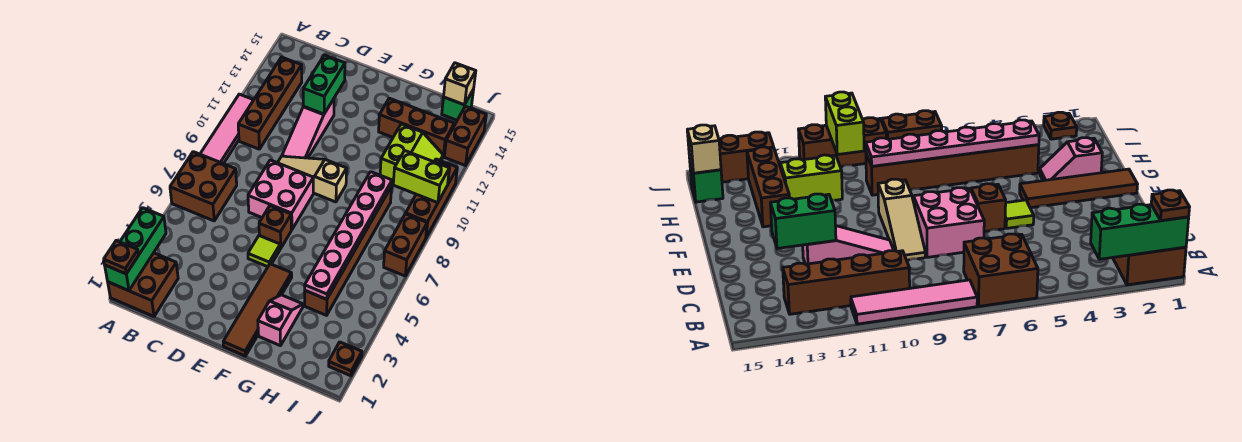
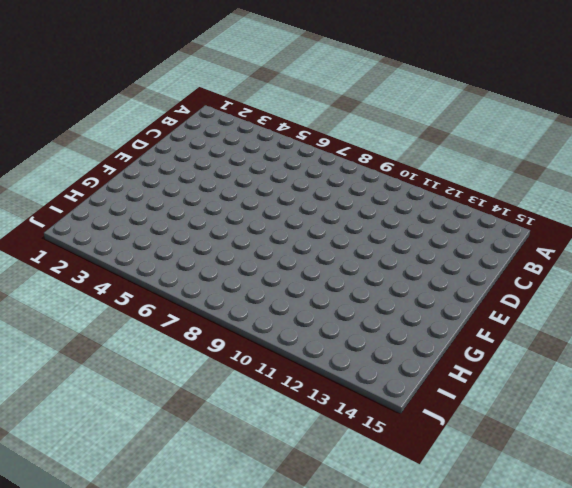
none -> brown 2x2 brick [108,253,178,316]
none -> brown 2x2 brick [170,152,237,221]
none -> pink 1x4 tile [200,94,253,164]

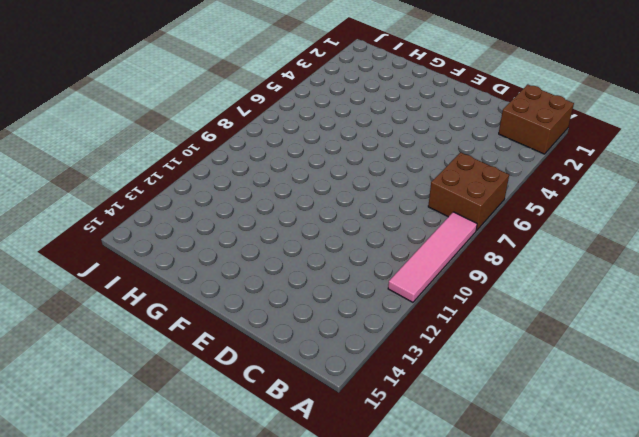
none -> brown 1x4 brick [238,57,302,149]
none -> pink 2x2 brick [248,160,313,230]
none -> tan 1x3 slope [278,156,347,202]

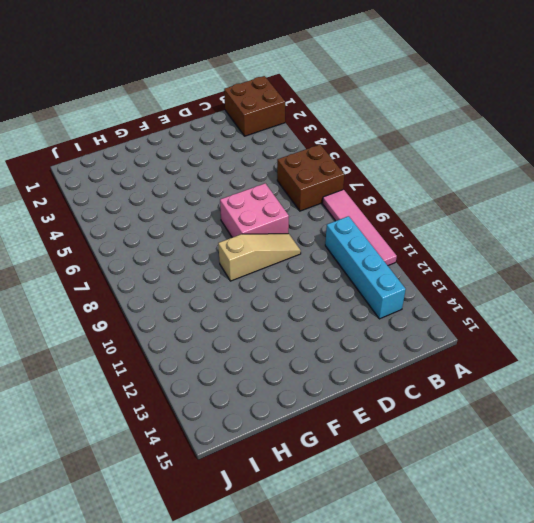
cyan 1x4 brick [325,216,406,319] -> brown 1x4 brick [238,57,302,149]
none -> pink 1x3 slope [282,99,334,158]
none -> lime 1x1 tile [248,236,280,267]
none -> brown 1x1 brick [259,206,291,248]

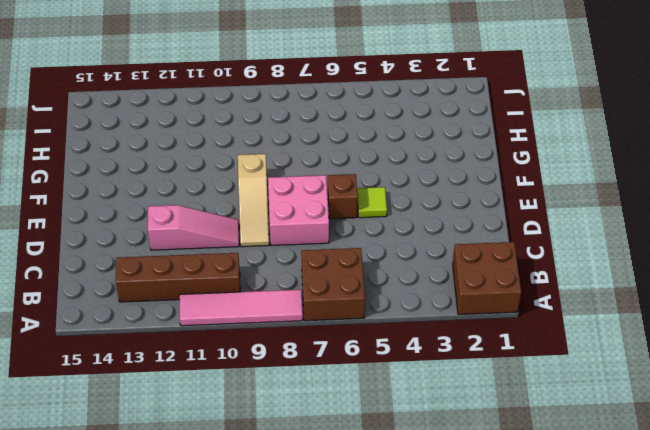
none -> brown 1x4 tile [223,264,292,356]
none -> pink 1x2 slope [258,295,303,346]
none -> brown 1x3 brick [379,98,454,157]

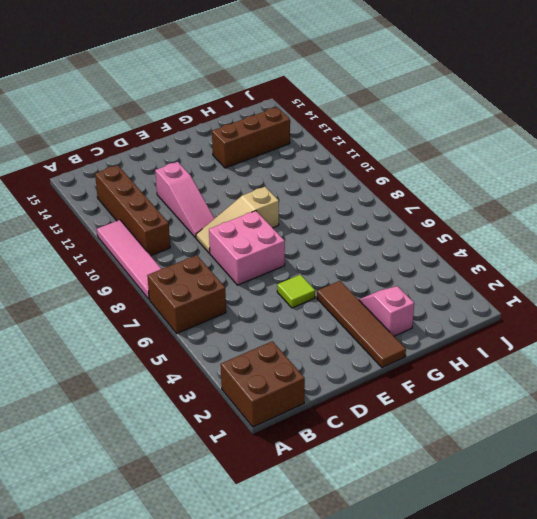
none -> brown 1x1 brick [259,206,291,248]
none -> brown 1x6 brick [305,186,392,315]
none -> lime 2x2 slope [380,124,443,181]

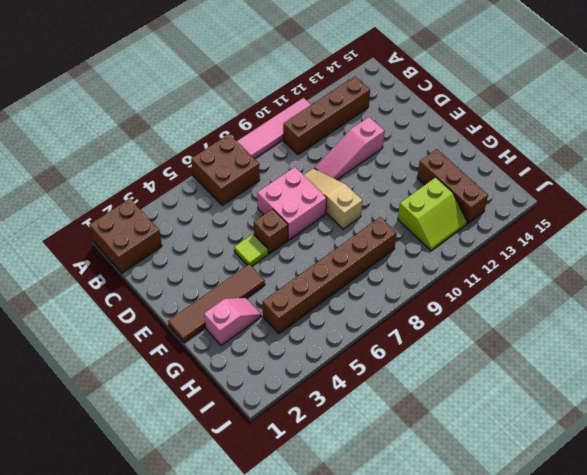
none -> green 1x1 brick [442,89,474,120]
none -> brown 1x1 plate [329,342,362,376]
none -> brown 1x2 brick [384,214,427,276]

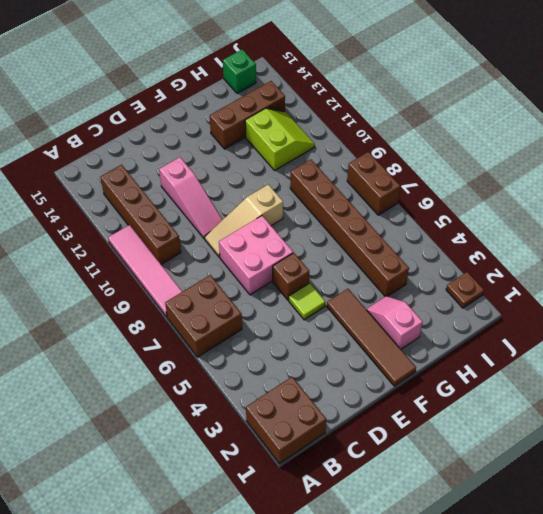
none -> brown 1x3 brick [406,159,457,238]
none -> brown 1x2 brick [445,106,486,166]
none -> green 1x3 brick [105,208,166,291]

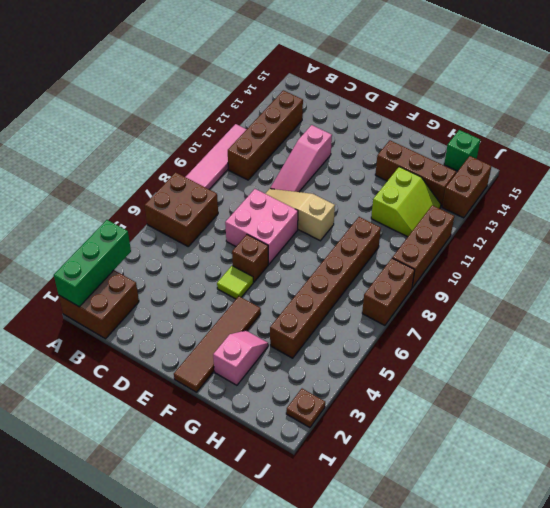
none -> green 1x2 brick [303,55,345,114]
none -> pink 1x6 plate [305,172,392,299]
none -> lime 1x2 brick [393,151,449,203]

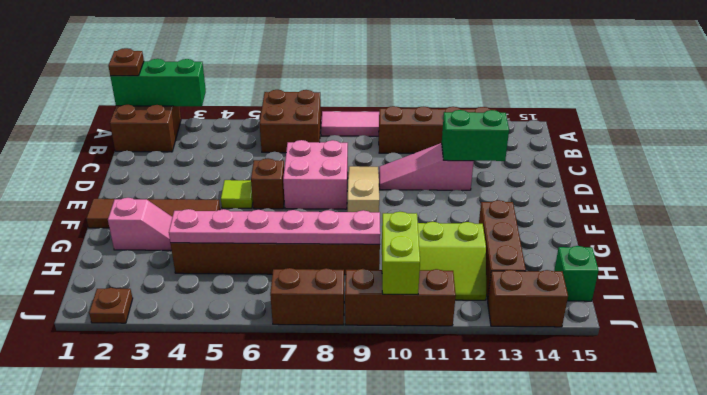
none -> tan 1x1 brick [444,63,476,105]

